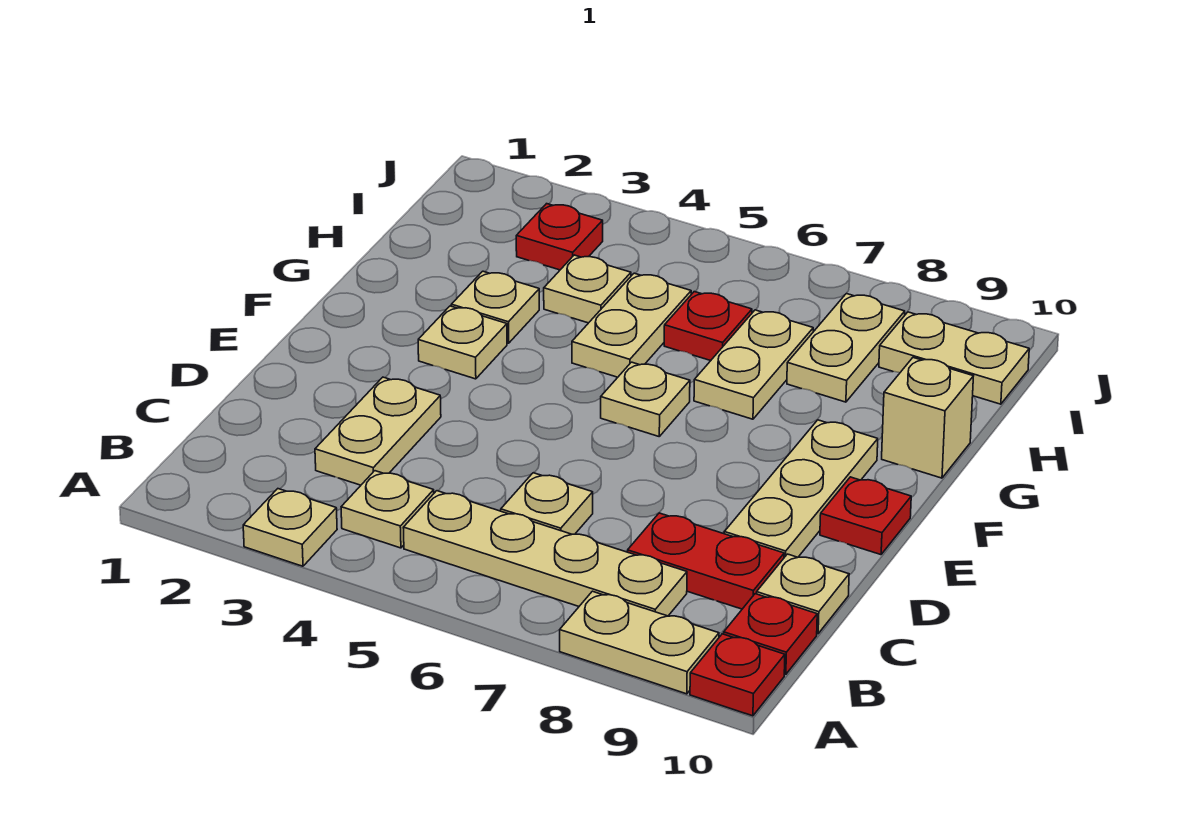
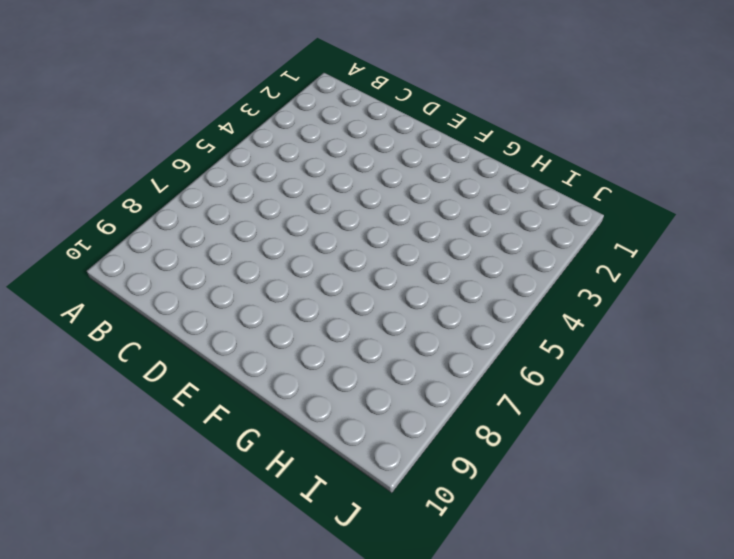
none -> tan 1x1 plate [243,489,337,566]
none -> tan 1x2 plate [560,591,719,694]
none -> red 1x1 plate [690,634,785,716]

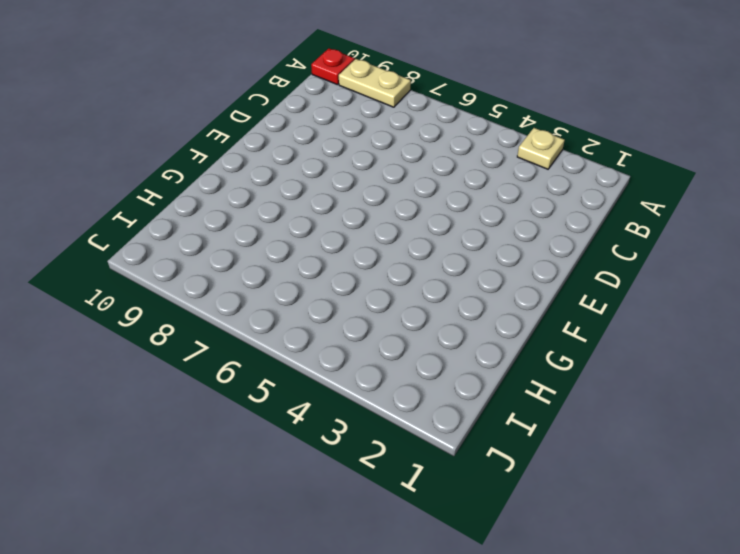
none -> tan 1x1 plate [341,471,434,548]
none -> tan 1x4 plate [403,491,687,616]
none -> red 1x1 plate [724,594,817,674]

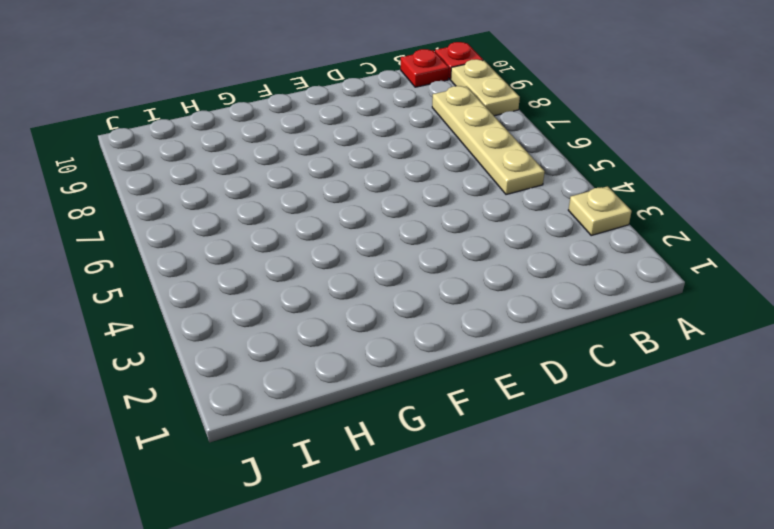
none -> tan 1x1 plate [341,471,434,548]
none -> tan 1x2 plate [315,377,441,485]
none -> tan 1x1 plate [501,473,593,534]

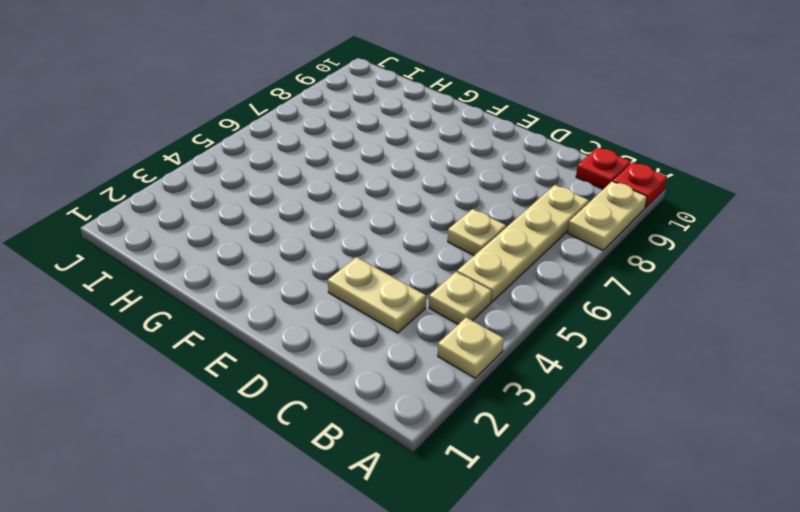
none -> red 1x2 plate [628,513,784,609]
none -> tan 1x1 plate [757,554,849,634]
none -> tan 1x3 plate [724,420,878,557]

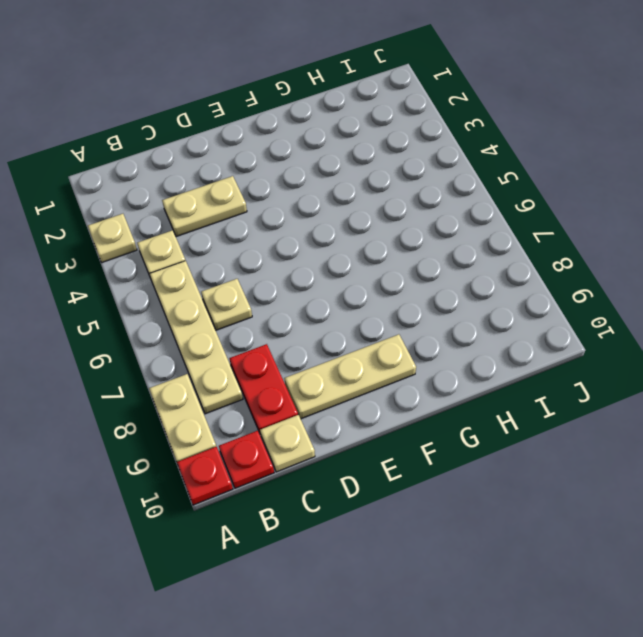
none -> red 1x1 plate [820,477,911,555]
none -> tan 1x1 plate [418,306,507,379]
none -> tan 1x1 plate [601,362,690,436]

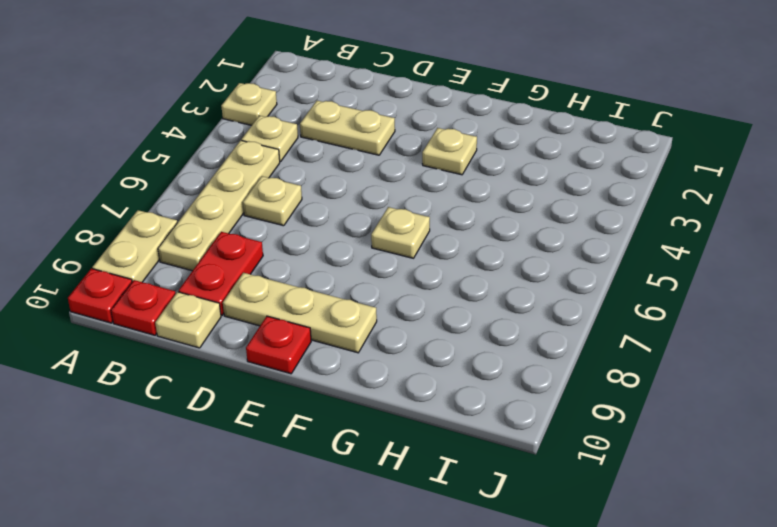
none -> tan 1x1 plate [451,271,539,343]
none -> tan 1x2 plate [572,273,691,377]
none -> tan 1x2 plate [694,310,813,419]

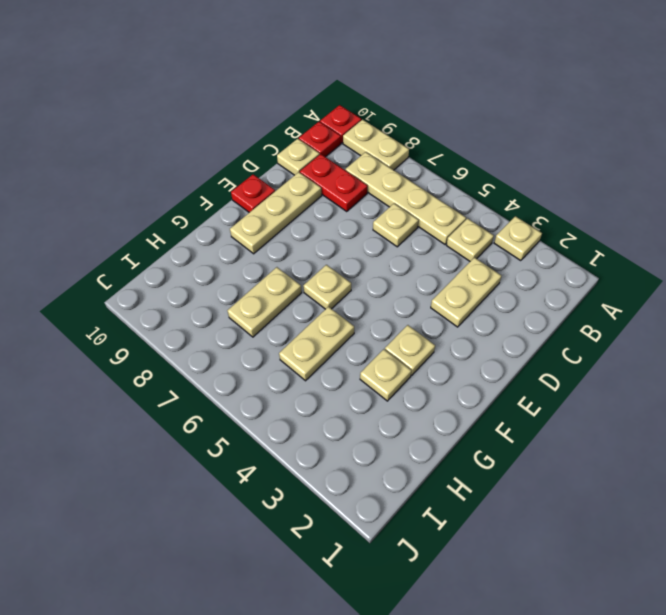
none -> tan 1x1 brick [882,358,973,478]
none -> tan 1x1 plate [544,255,631,323]
none -> red 1x1 plate [664,292,752,361]

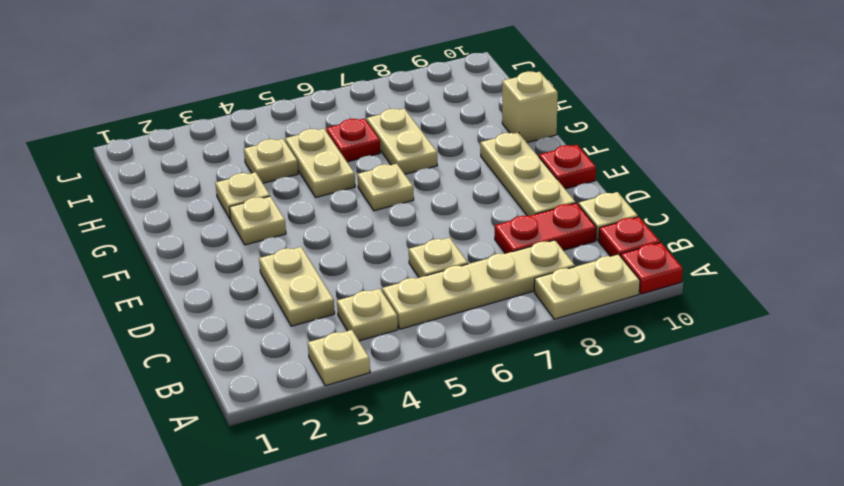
none -> tan 1x2 plate [787,294,905,402]
none -> red 1x1 plate [516,204,603,270]
none -> tan 1x2 plate [879,312,1029,404]

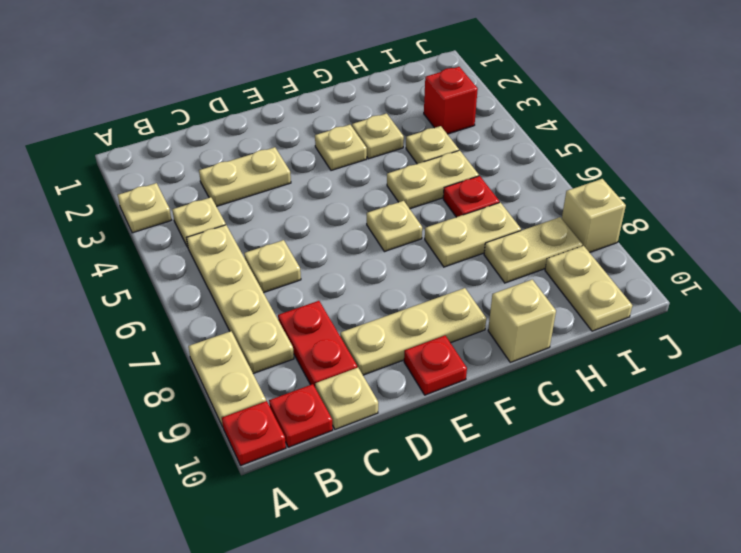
red 1x1 brick [424,67,478,134] -> red 1x1 plate [516,204,603,270]
tan 1x1 brick [562,179,626,253] -> none

